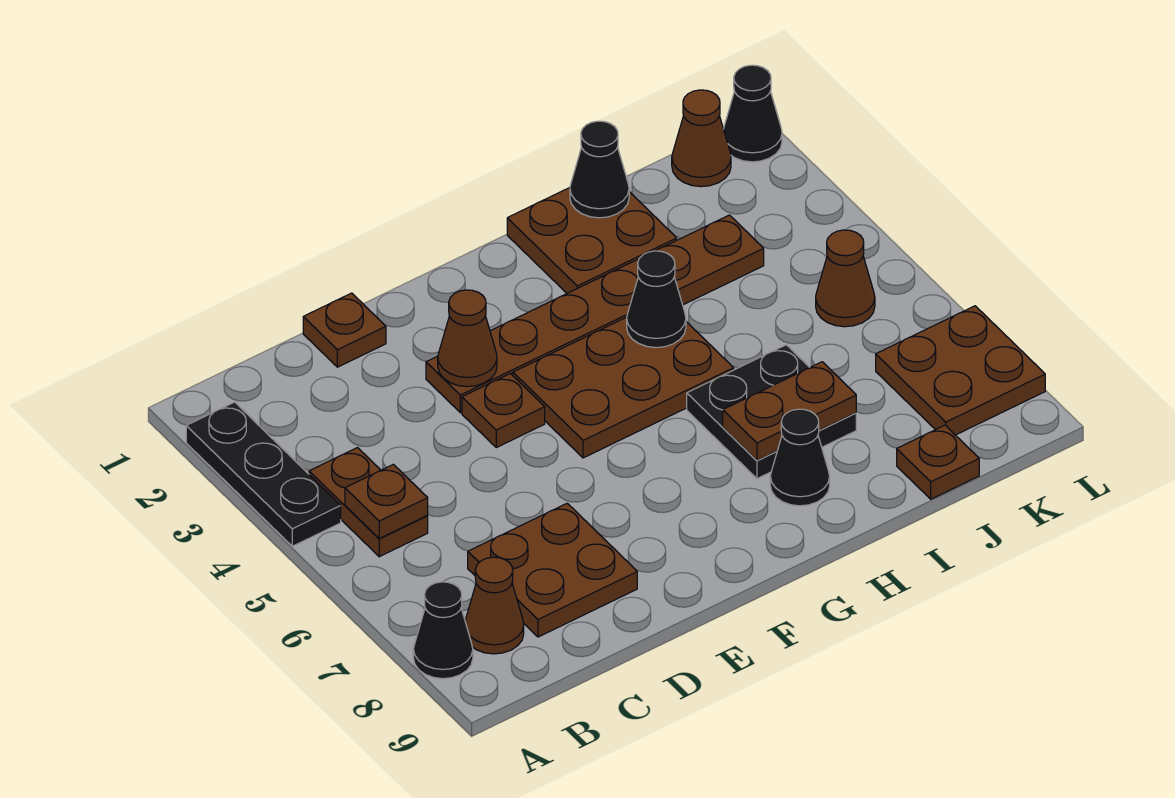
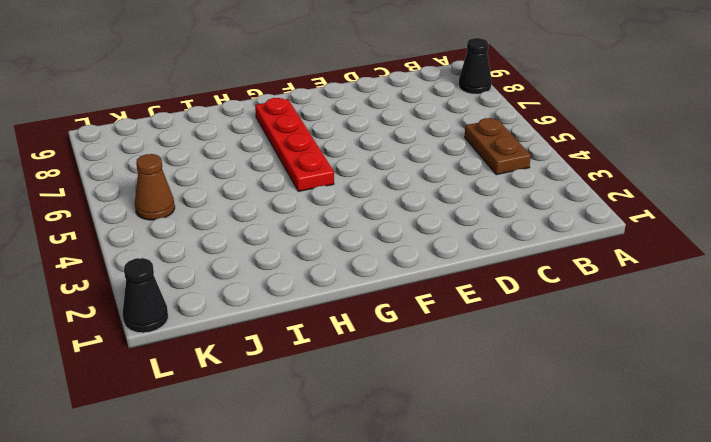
red 1x4 plate [255,98,334,191] -> brown 2x3 plate [513,317,734,458]
none -> black 1x3 plate [186,402,341,546]
none -> brown 1x1 cone [465,557,524,654]
none -> brown 2x2 plate [468,503,637,637]

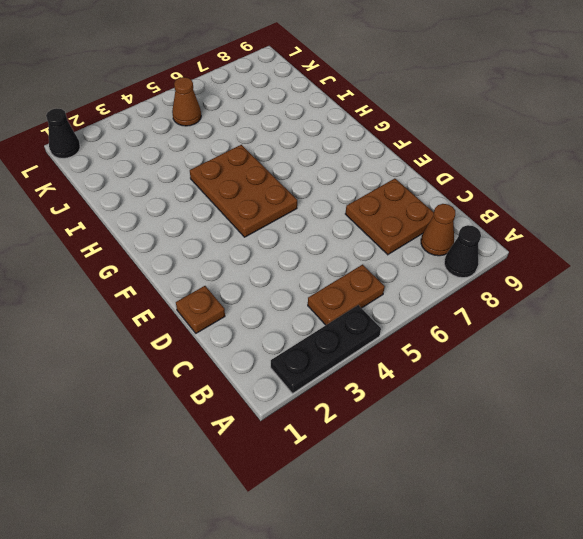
none -> brown 1x6 plate [426,215,764,413]
none -> brown 1x1 plate [462,374,545,447]
none -> brown 2x2 plate [507,188,677,293]

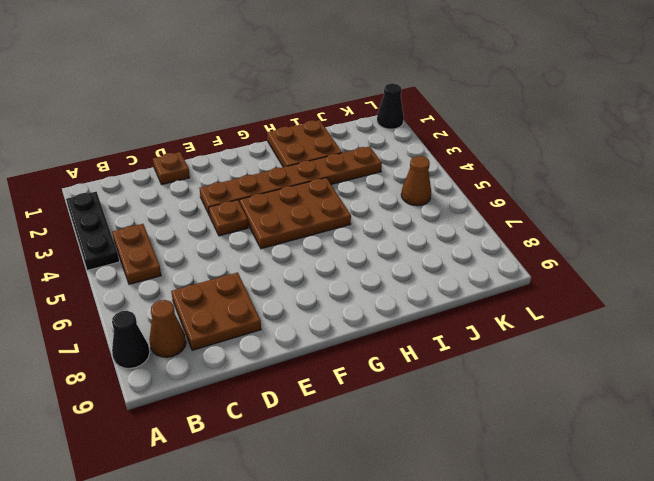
none -> black 2x2 plate [687,345,856,479]
none -> black 1x1 cone [770,409,830,506]
none -> brown 1x1 plate [897,425,979,499]

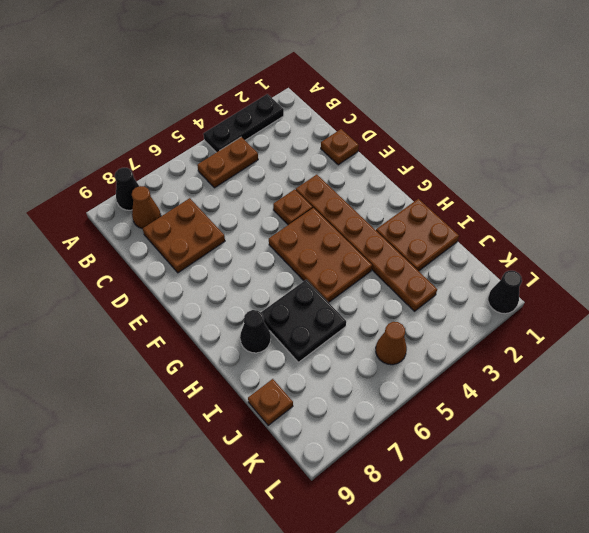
none -> brown 1x1 cone [672,90,731,187]
none -> brown 2x2 plate [876,306,1045,435]
none -> brown 1x1 plate [345,464,428,538]

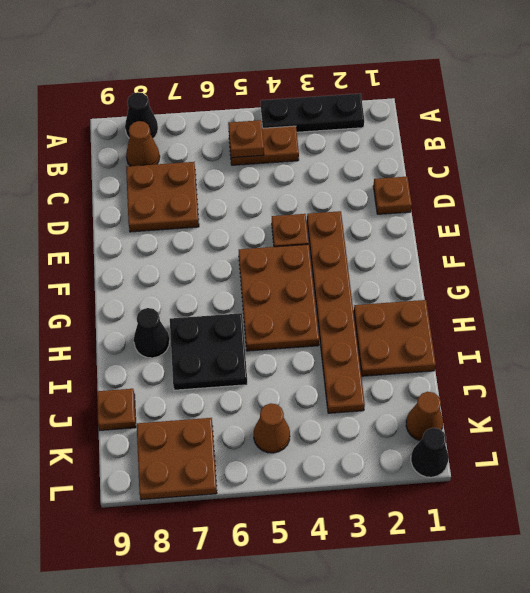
none -> brown 1x1 cone [438,290,497,387]
none -> black 1x1 cone [627,251,686,348]
none -> brown 1x2 plate [723,362,856,460]

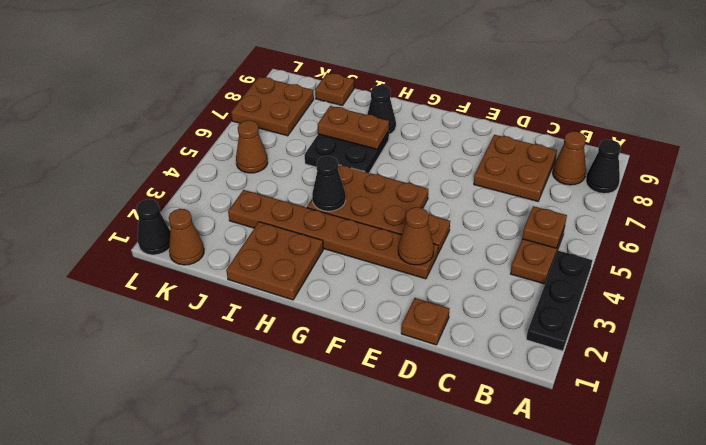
none -> black 1x1 cone [570,121,629,218]

